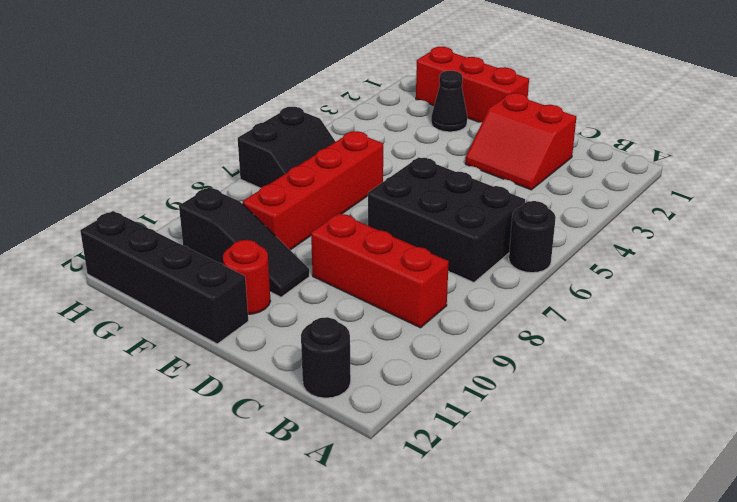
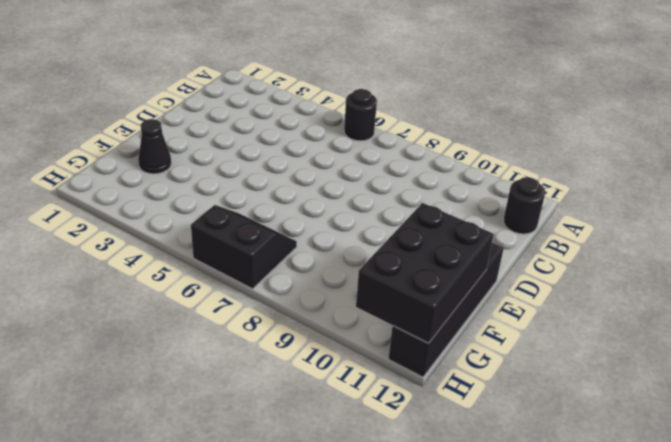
black 2x3 brick [356,203,494,343] -> black 2x3 brick moved to [368,157,525,282]
none -> red 1x3 brick [311,213,449,328]
none -> red 2x2 slope [465,93,576,190]
none -> red 1x3 brick [416,47,529,122]

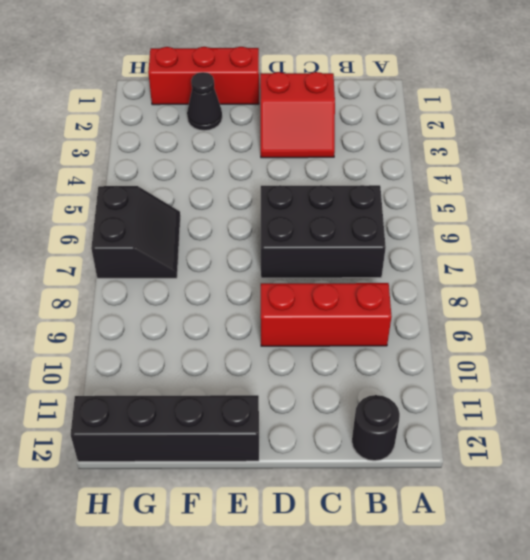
none -> black 1x1 round brick [509,201,556,273]
none -> black 1x3 slope [179,187,309,297]
none -> red 1x1 round brick [223,240,270,314]

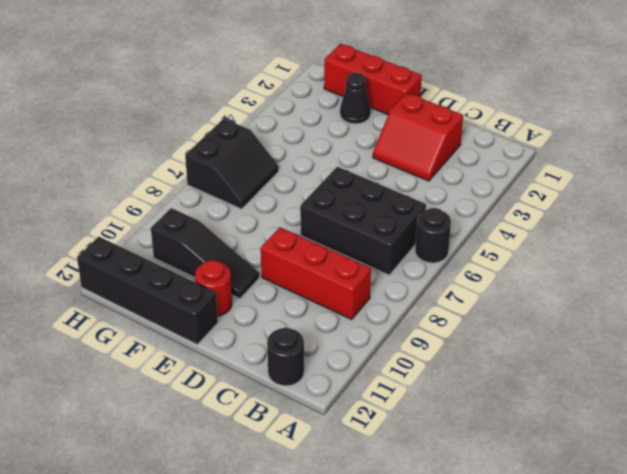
none -> red 1x4 brick [243,131,383,250]

